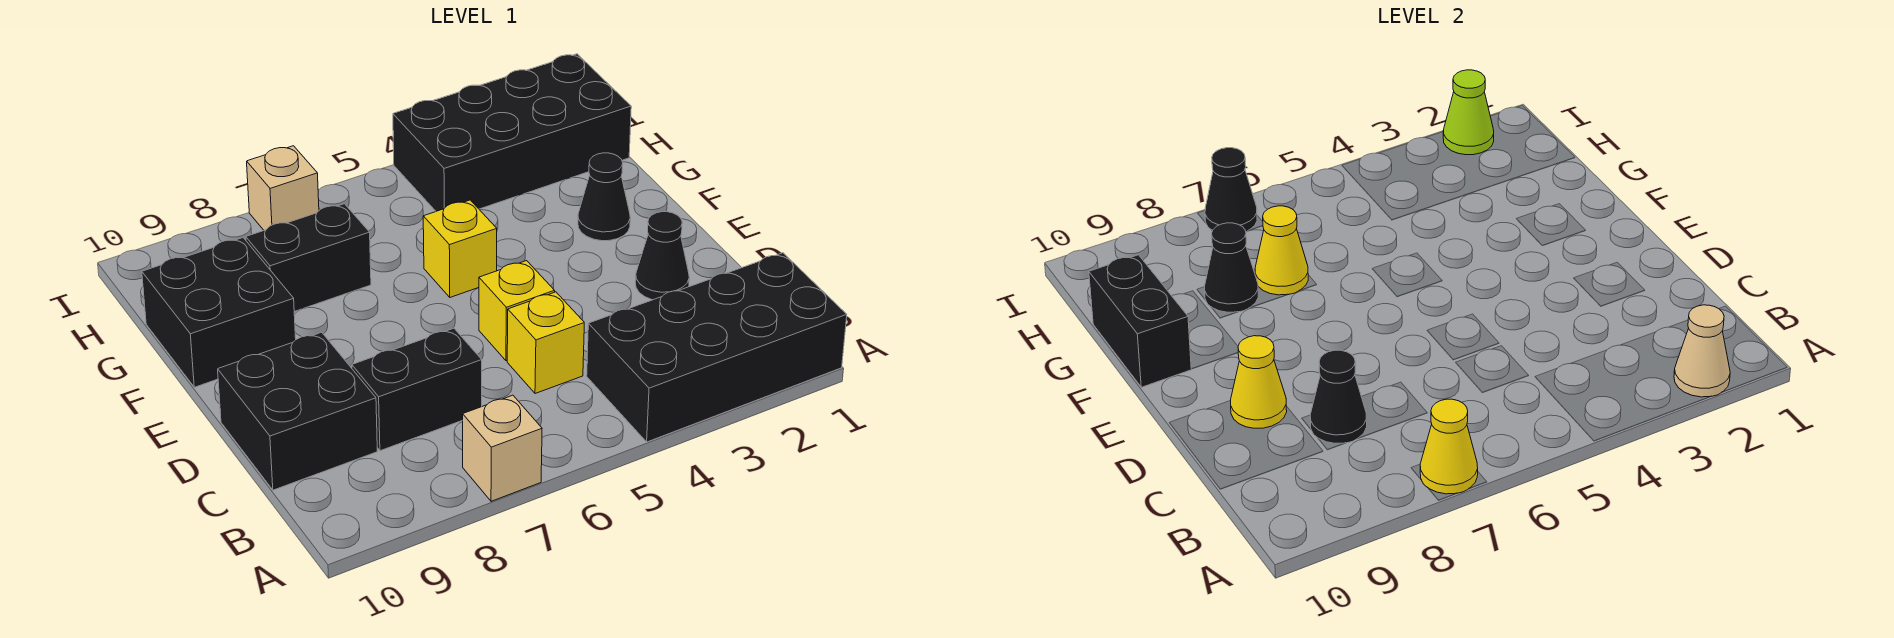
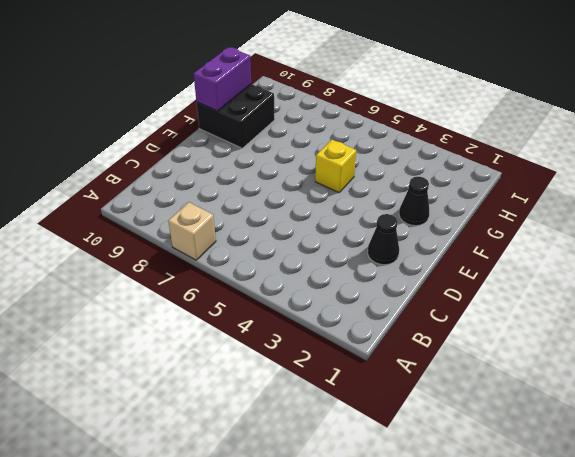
purple 1x2 brick [194,47,251,111] -> black 1x2 brick [1089,255,1191,387]
none -> black 2x4 brick [587,253,847,442]
none -> yellow 1x1 brick [507,292,584,394]
none -> black 1x2 brick [352,328,482,451]

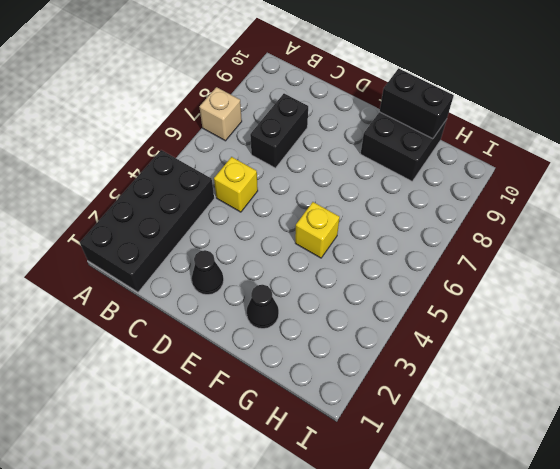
none -> black 2x2 brick [218,332,377,490]
none -> yellow 1x1 brick [479,261,555,361]
none -> black 1x2 brick [246,204,371,312]

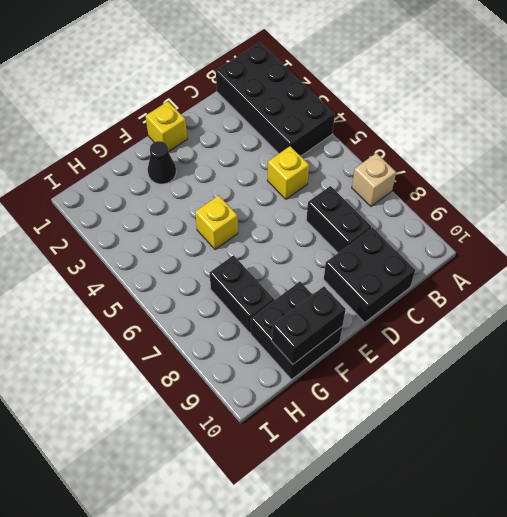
yellow 1x1 brick [145,101,187,152] -> yellow 1x1 brick moved to [479,261,555,361]
none -> black 1x1 cone [635,212,689,300]
none -> black 2x4 brick [393,54,631,211]
none -> tan 1x1 brick [247,146,319,230]

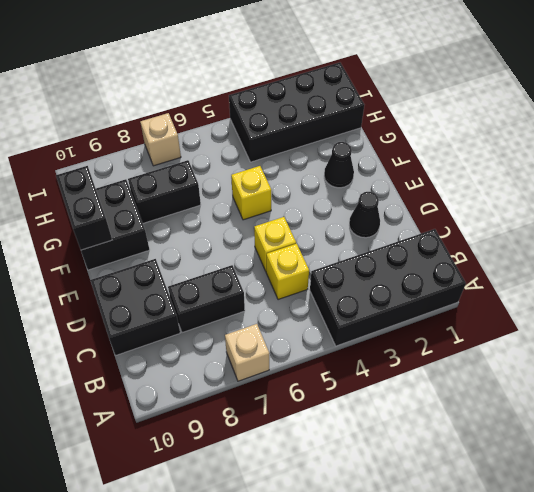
none -> tan 1x1 cone [1674,305,1730,397]
none -> yellow 1x1 cone [1420,399,1478,494]
none -> black 1x1 cone [1310,350,1367,443]

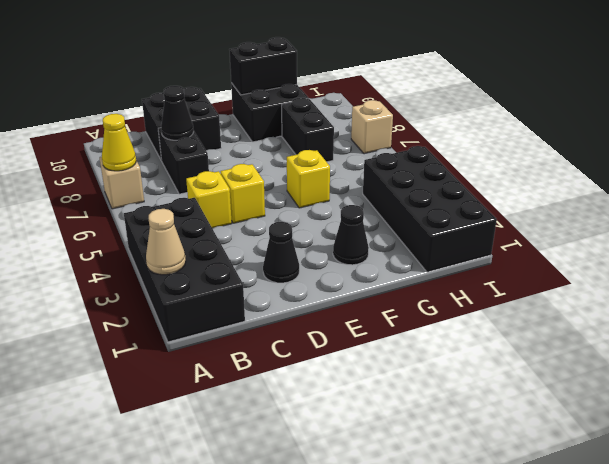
none -> yellow 1x1 cone [1231,336,1287,428]
none -> yellow 1x1 cone [1255,206,1308,295]
none -> black 1x1 cone [1205,223,1258,312]

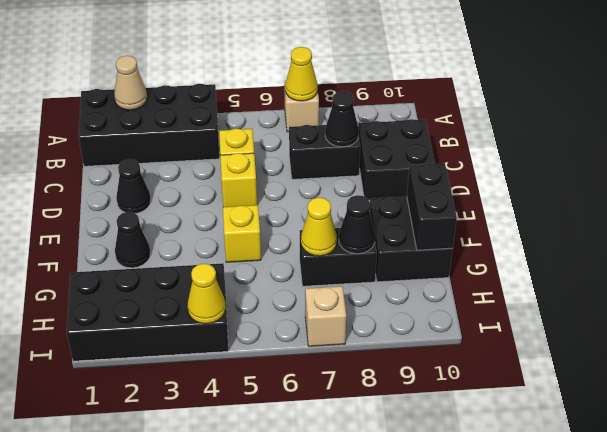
yellow 1x1 cone [187,264,226,324] -> yellow 1x1 cone moved to [1231,336,1287,428]
none -> lime 1x1 cone [1443,70,1494,155]
none -> black 1x1 cone [1205,148,1257,232]

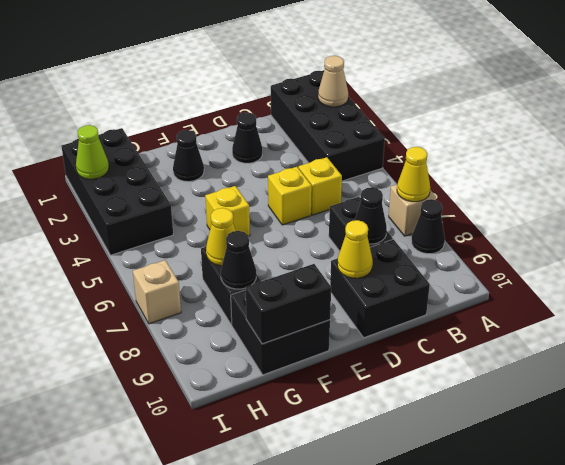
black 1x1 cone [412,199,445,254] -> black 1x1 cone moved to [1205,148,1257,232]

